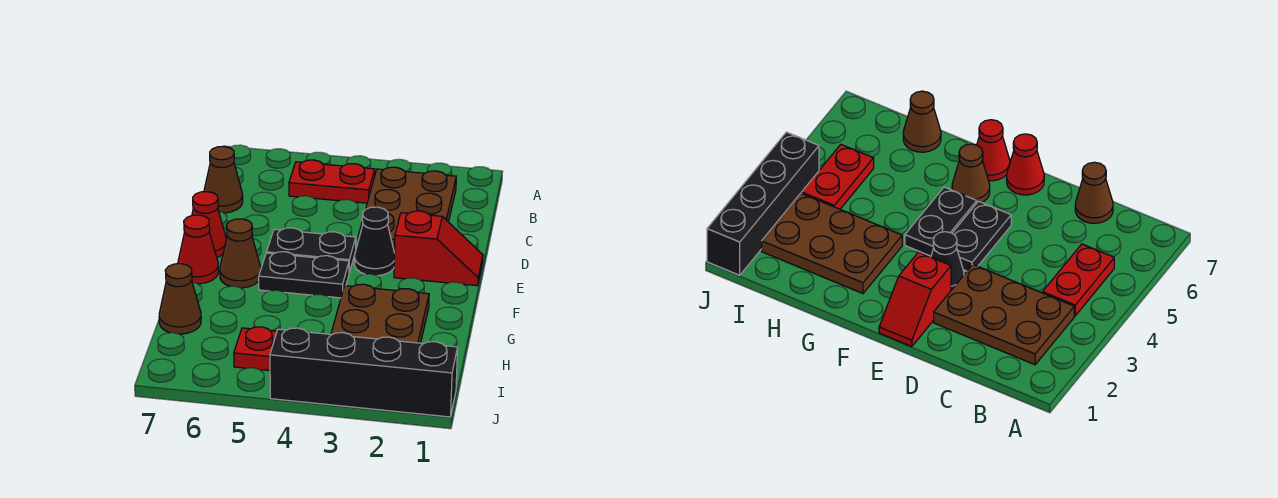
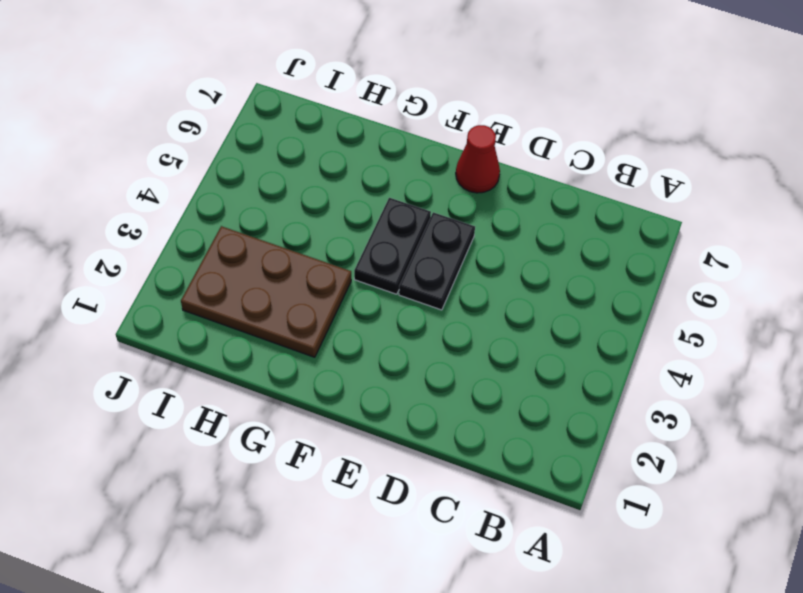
none -> brown 2x3 plate [358,167,456,253]
none -> red 1x2 plate [289,160,375,203]
none -> brown 1x1 cone [204,147,243,213]

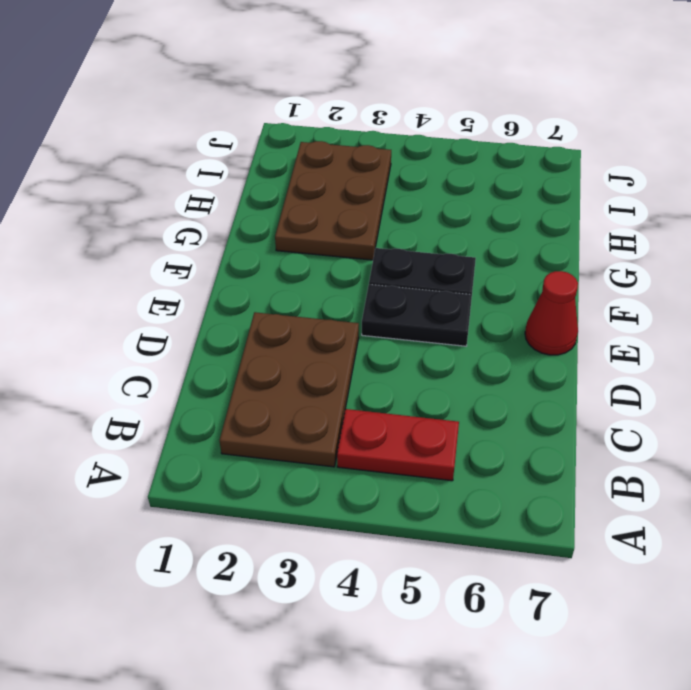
none -> brown 1x1 cone [204,147,243,213]
none -> red 1x2 slope [394,211,483,286]
none -> black 1x1 cone [355,207,394,276]

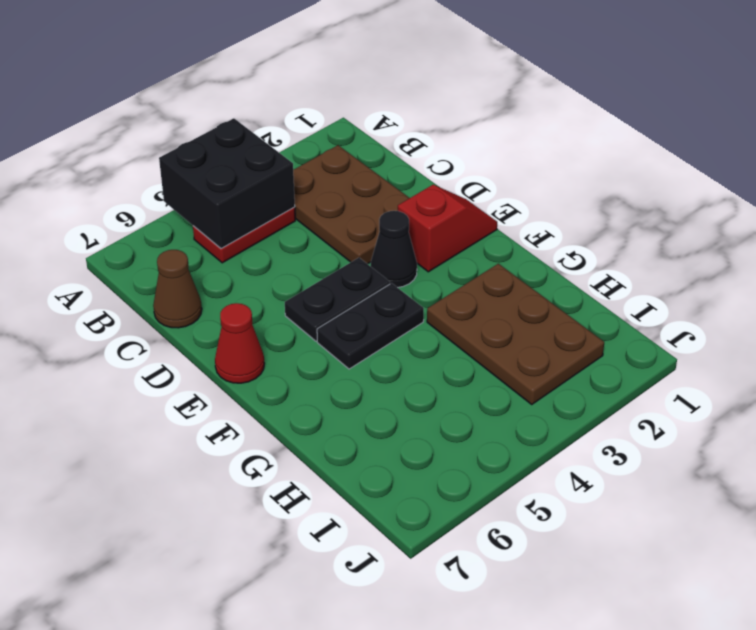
black 2x2 brick [159,118,295,248] -> none
none -> brown 1x1 cone [220,219,261,288]
none -> red 1x1 cone [178,215,218,284]
none -> brown 1x1 cone [159,264,201,334]

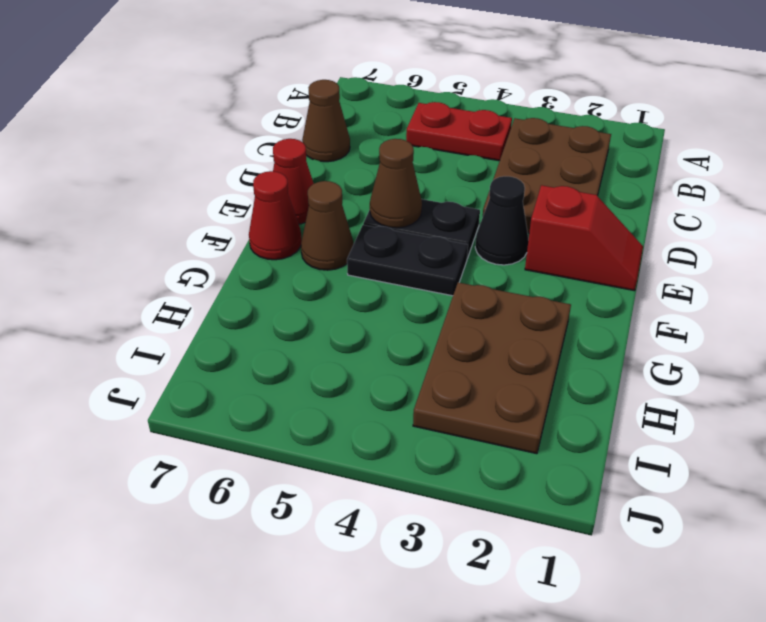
brown 1x1 cone [370,139,422,228] -> brown 1x1 cone moved to [159,264,201,334]
none -> red 1x2 plate [234,327,277,371]
none -> black 1x4 brick [270,328,458,417]

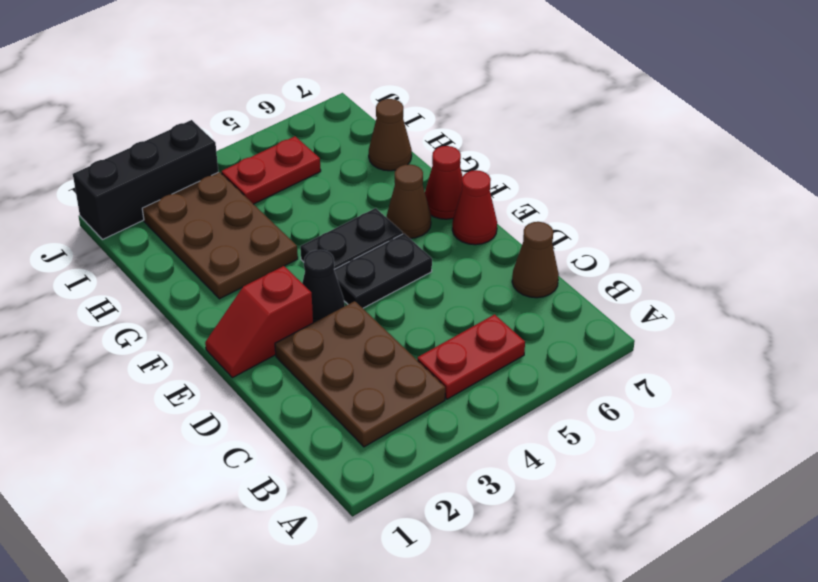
black 1x3 brick [73,120,218,240] -> black 1x4 brick [270,328,458,417]

